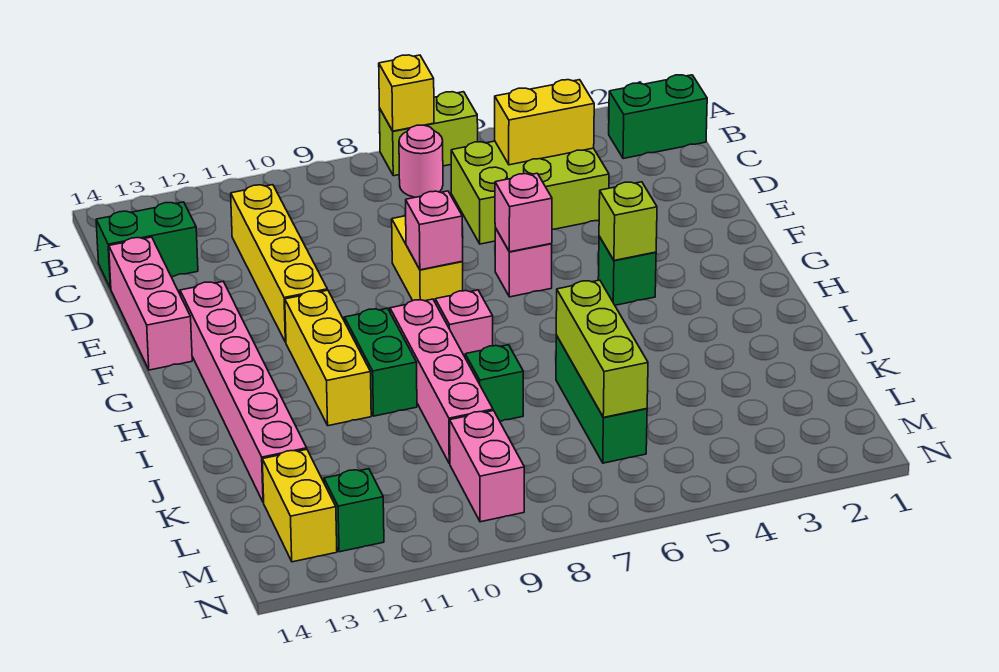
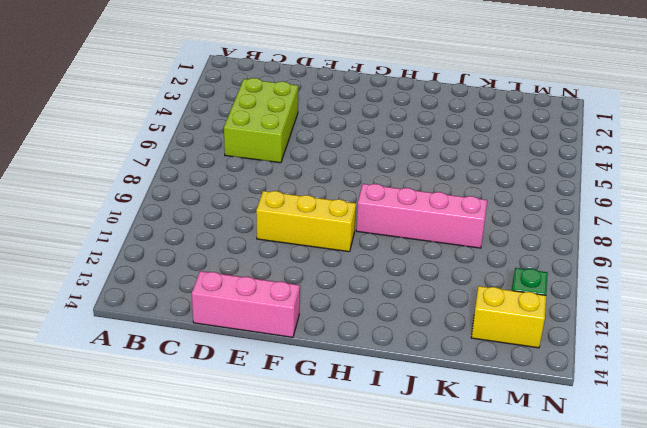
yellow 1x3 brick [256,191,356,252] -> yellow 1x3 brick moved to [285,290,371,426]
none -> lime 1x2 brick [379,92,478,176]
none -> green 1x2 brick [609,75,707,159]
none -> pink 1x1 round brick [399,125,443,197]

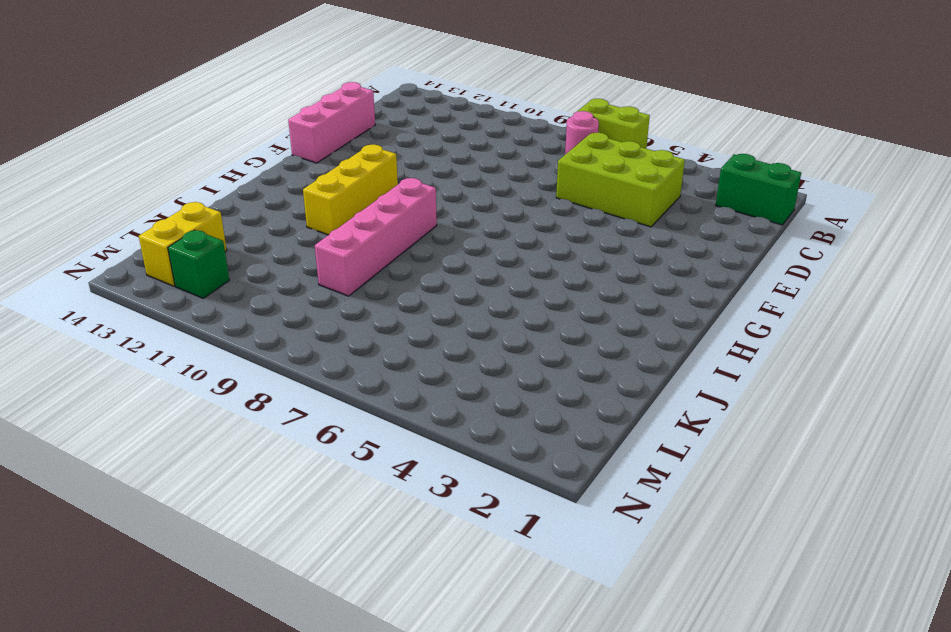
none -> yellow 1x4 brick [231,185,327,342]
none -> green 1x2 brick [96,202,198,289]
none -> yellow 1x2 brick [392,216,463,302]

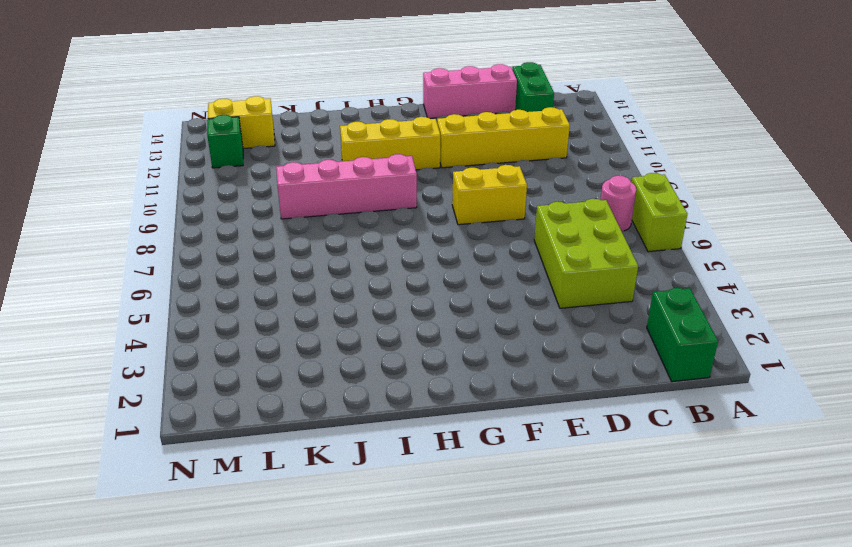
none -> pink 1x1 brick [495,228,552,297]
none -> pink 1x6 brick [180,282,307,503]
none -> green 1x1 brick [598,236,656,305]

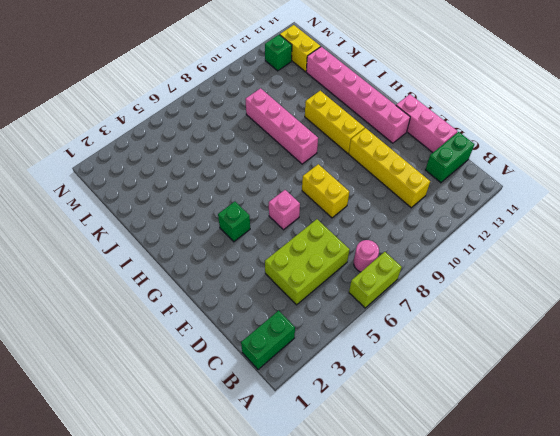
none -> pink 1x1 brick [435,290,493,357]
none -> green 1x2 brick [345,308,417,416]
none -> green 1x3 brick [556,335,647,463]

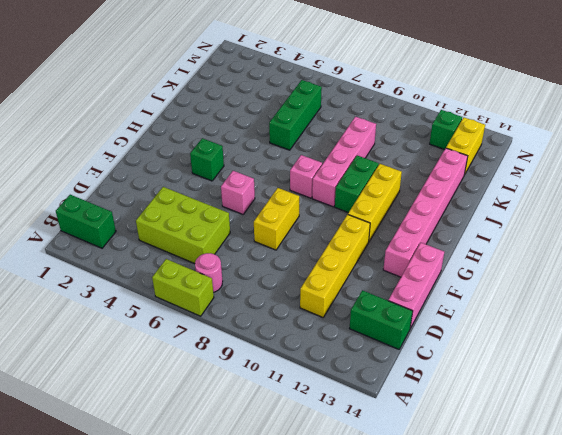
none -> green 1x1 brick [465,345,523,421]
none -> pink 1x2 brick [450,411,524,522]
none -> yellow 1x1 brick [379,55,434,131]

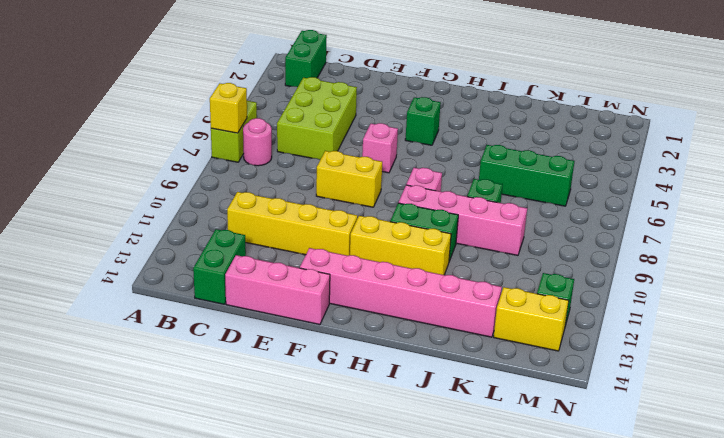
none -> pink 1x2 brick [450,411,524,522]
none -> yellow 1x2 brick [495,80,594,165]
none -> pink 1x1 brick [495,173,552,252]

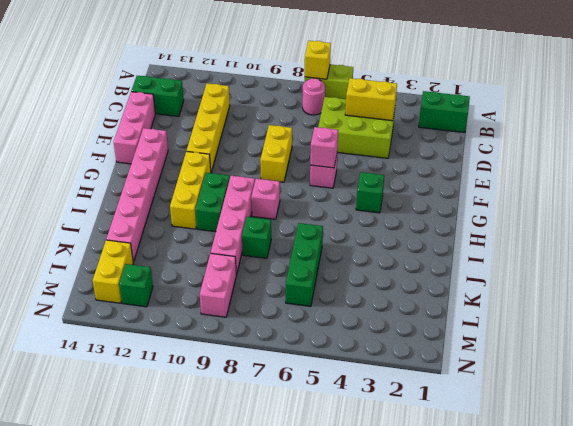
none -> pink 1x1 brick [406,191,463,270]
none -> lime 1x1 brick [599,182,657,260]
none -> lime 1x3 brick [556,280,648,417]

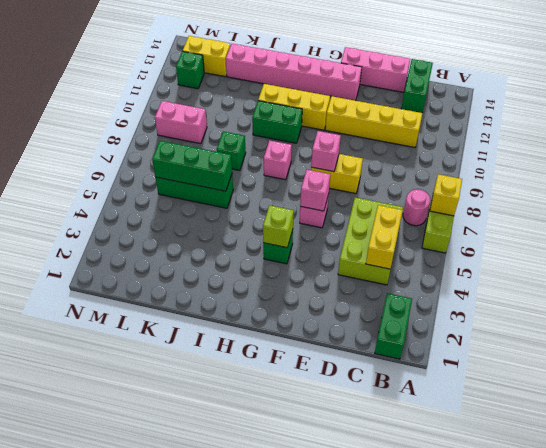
green 1x3 brick [152,141,232,191] -> lime 1x3 brick [556,280,648,417]
none -> pink 1x4 brick [390,299,493,464]

